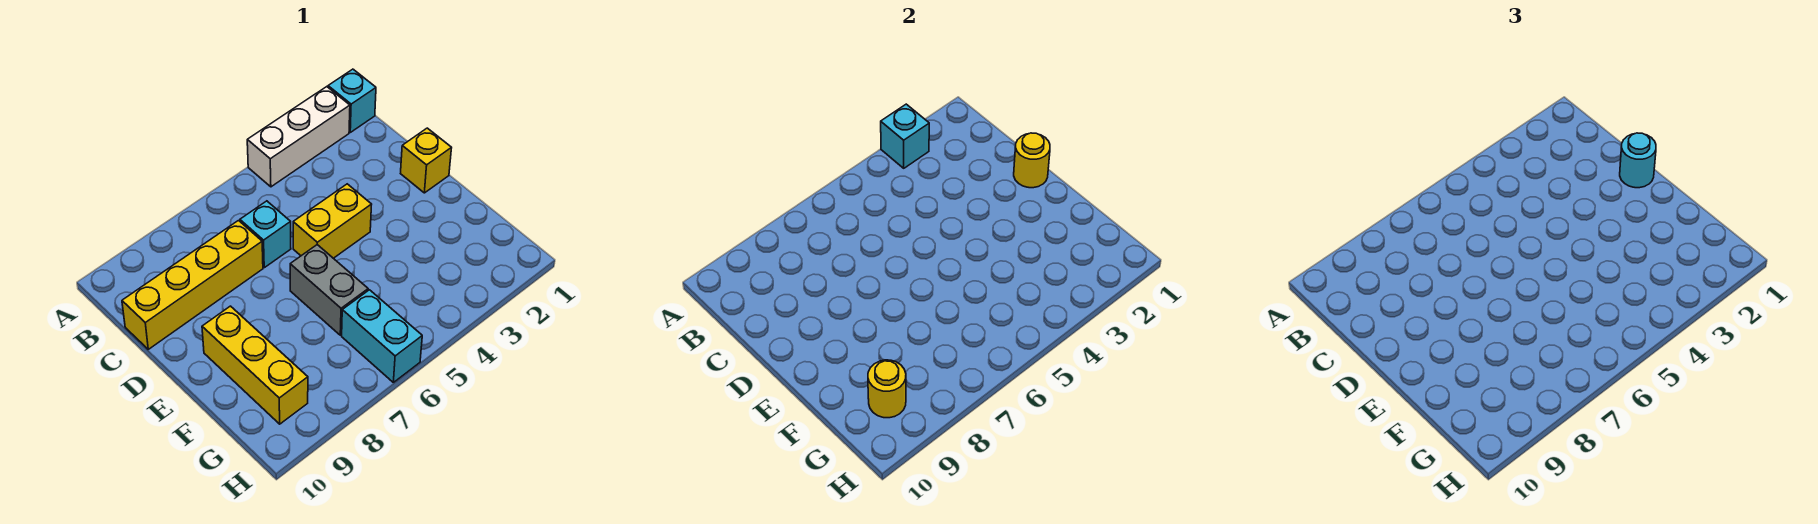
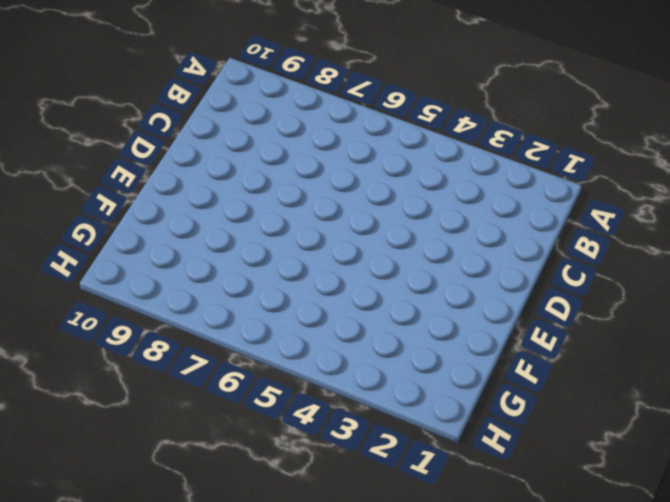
none -> cyan 1x1 brick [328,69,376,132]
none -> white 1x3 brick [247,87,350,187]
none -> cyan 1x1 brick [240,201,291,268]

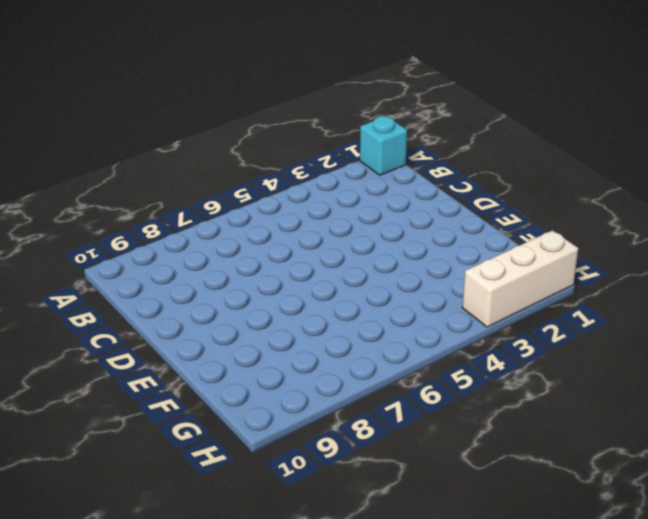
white 1x3 brick [462,230,578,327] -> white 1x3 brick moved to [247,87,350,187]
none -> cyan 1x1 brick [240,201,291,268]
none -> yellow 1x4 brick [122,221,263,349]
none -> yellow 1x1 brick [401,128,451,193]

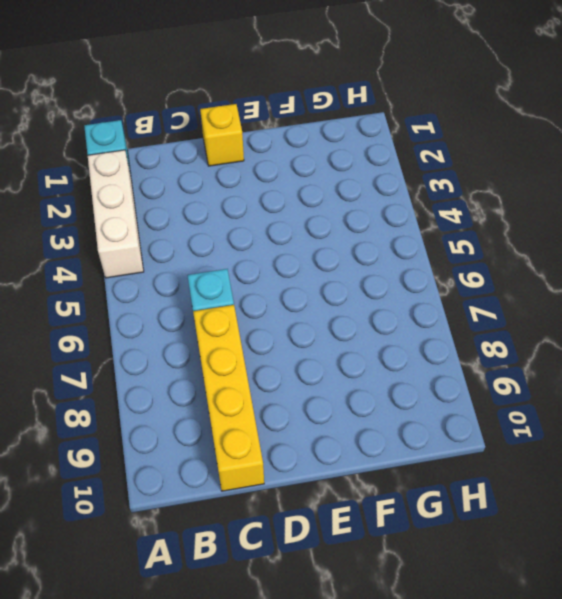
none -> yellow 1x2 brick [293,184,372,258]
none -> grey 1x2 brick [290,245,368,335]
none -> yellow 1x3 brick [202,306,308,424]

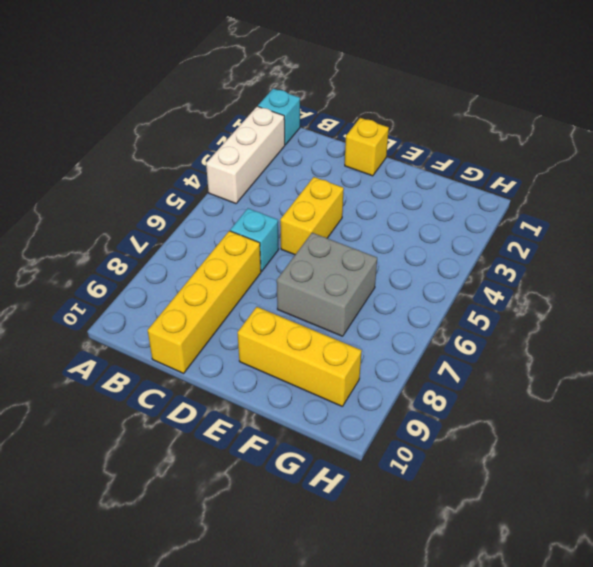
grey 2x2 brick [277,233,377,336] -> grey 1x2 brick [290,245,368,335]
none -> cyan 1x2 brick [342,290,422,382]
none -> cyan 1x1 brick [881,104,929,168]
none -> yellow 1x1 round brick [1014,133,1050,188]

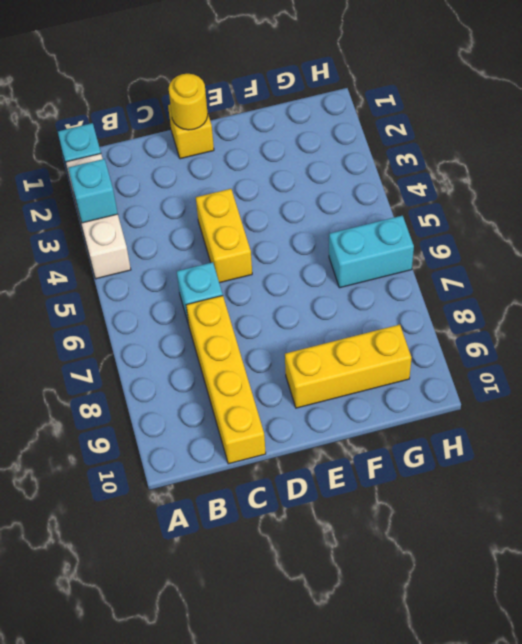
none -> grey 1x2 brick [290,245,368,335]
none -> yellow 1x1 round brick [868,360,906,418]
none -> cyan 1x1 round brick [1620,133,1656,188]

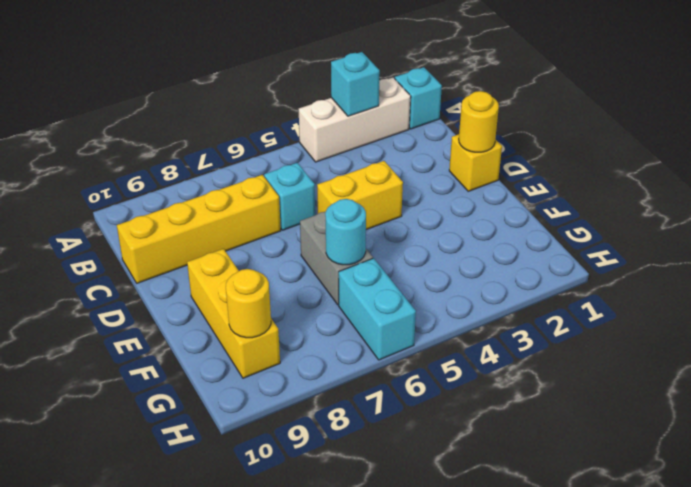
cyan 1x1 round brick [325,199,366,265] -> cyan 1x1 round brick moved to [1620,133,1656,188]

